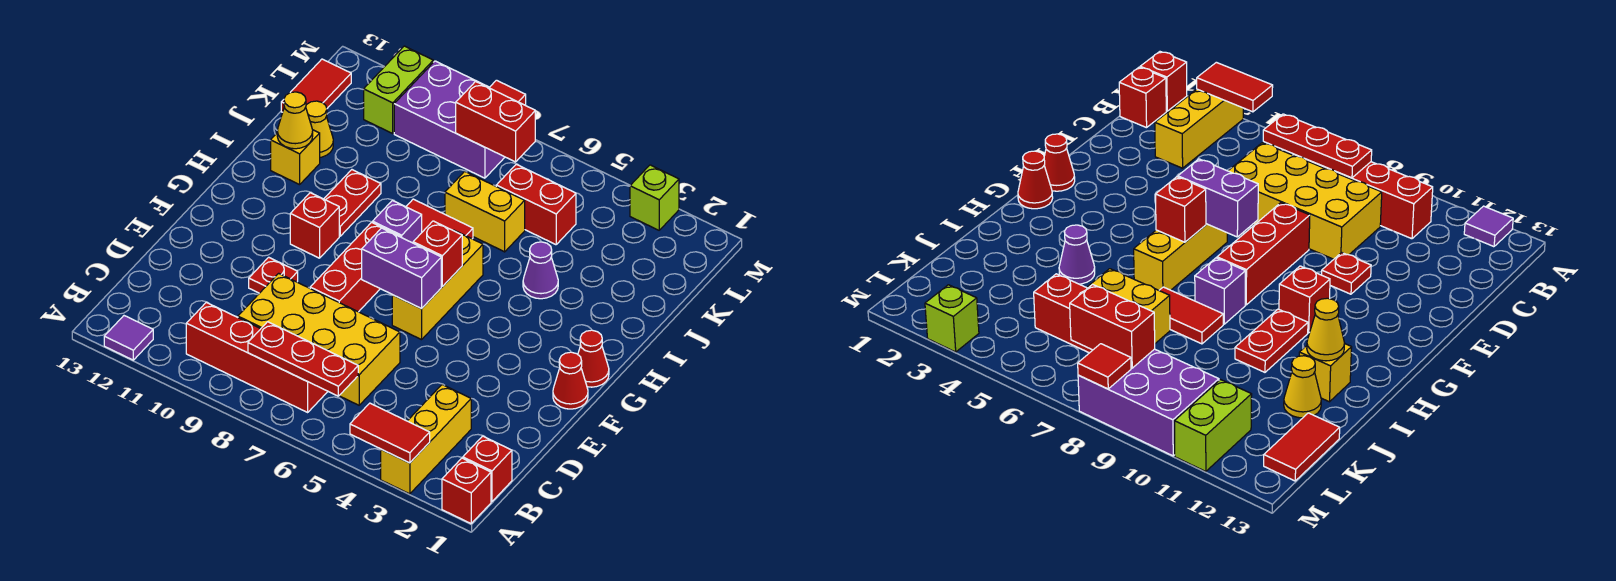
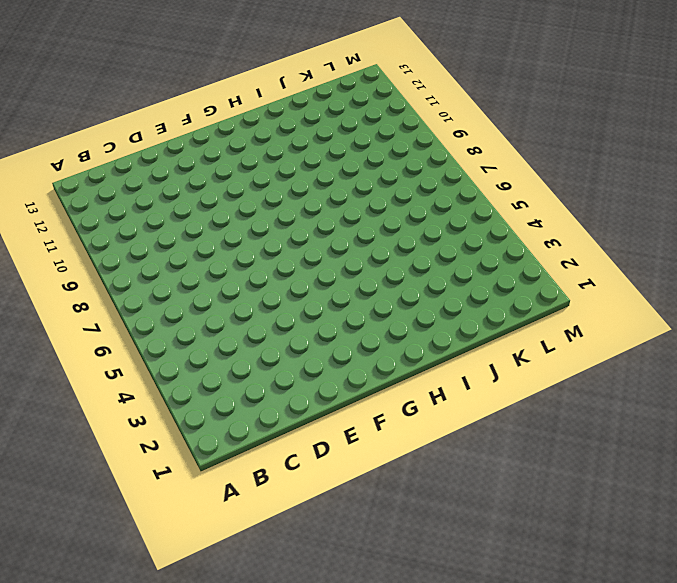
none -> red 1x1 brick [442,458,491,523]
none -> yellow 1x3 brick [381,385,471,494]
none -> purple 1x1 tile [104,316,153,360]
none -> red 1x1 brick [463,436,512,502]

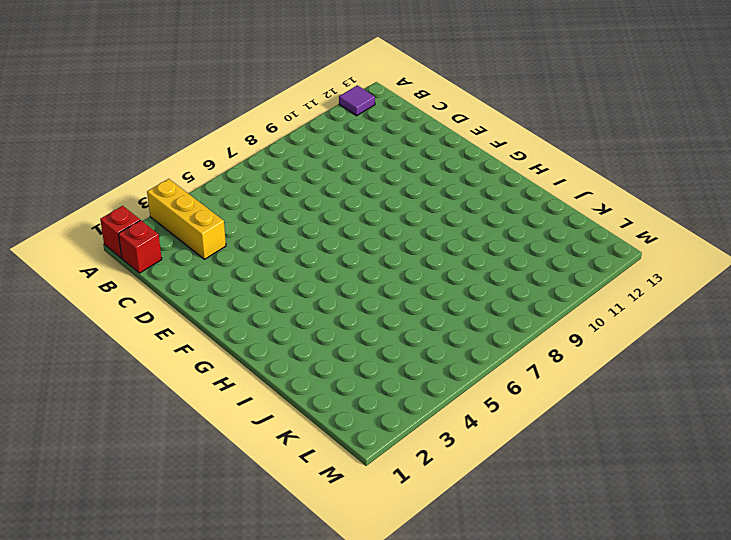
none -> red 1x4 brick [186,302,328,412]
none -> yellow 2x4 brick [238,273,400,405]
none -> red 1x3 brick [310,222,401,312]
none -> red 1x1 plate [249,257,298,293]

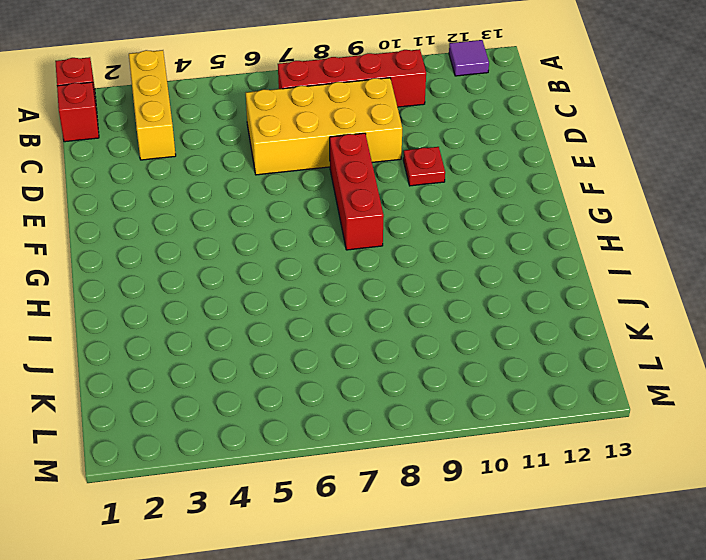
none -> red 1x1 cone [553,352,588,409]
none -> yellow 1x3 brick [392,230,483,340]
none -> red 1x1 cone [578,330,609,387]
none -> red 1x1 brick [290,193,339,258]

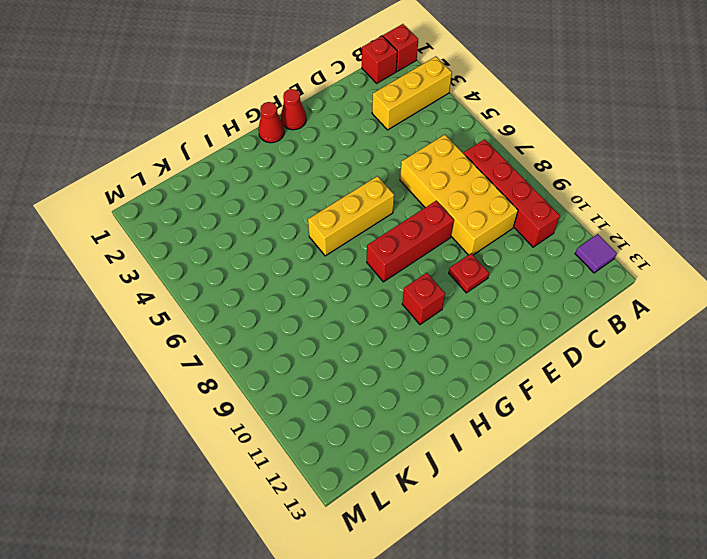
none -> purple 1x1 brick [373,201,422,243]
none -> red 1x2 plate [324,170,381,236]
none -> purple 1x1 cone [523,242,558,299]
none -> red 1x2 tile [406,199,473,239]

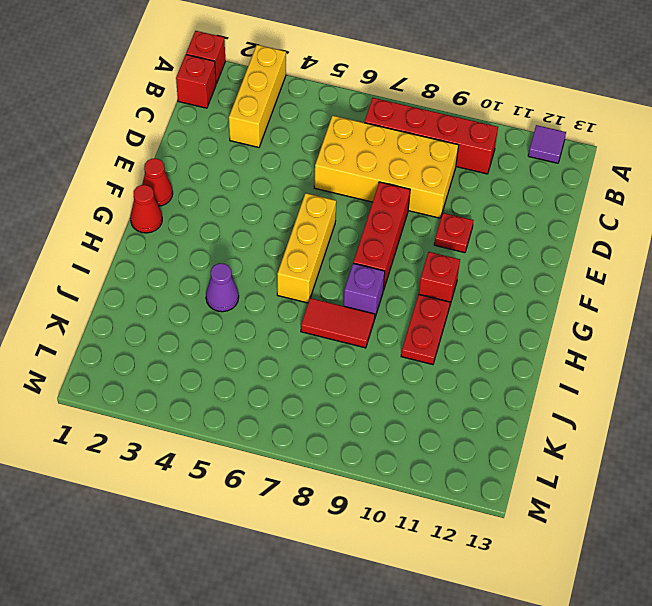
none -> yellow 1x1 brick [271,130,320,185]
none -> yellow 1x2 brick [445,171,525,252]
none -> yellow 1x1 cone [306,101,333,157]
none -> red 1x2 brick [496,164,576,245]

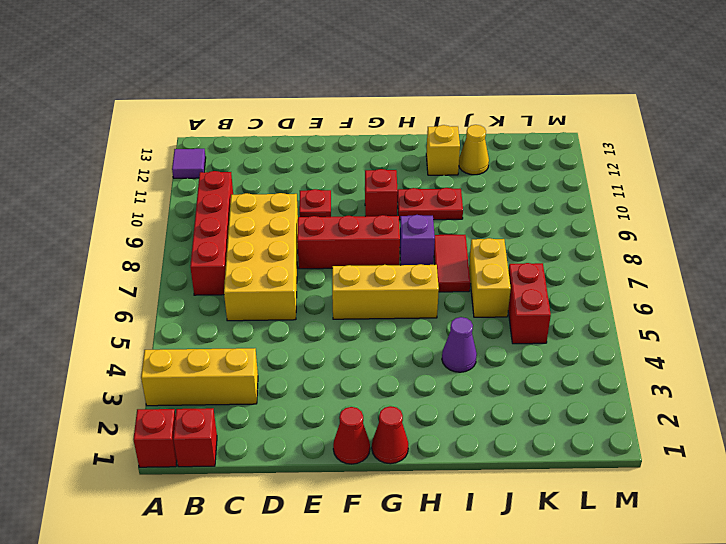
none -> red 1x2 tile [281,59,351,112]
none -> purple 2x3 brick [394,61,505,178]
none -> lime 1x2 brick [364,46,433,133]
none -> lime 1x1 brick [630,165,679,230]

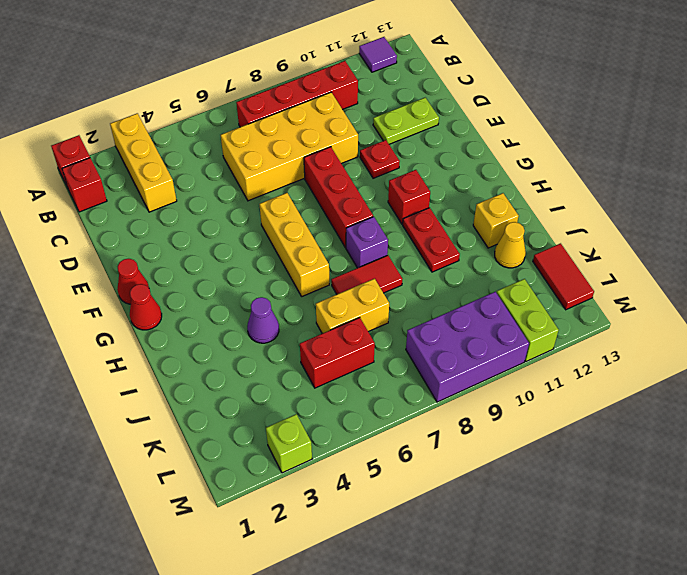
lime 1x2 plate [373,98,439,144] -> none
none -> red 1x2 tile [350,403,430,463]
none -> red 1x3 plate [248,322,358,396]
none -> purple 1x2 brick [362,228,441,309]
none -> red 1x1 brick [413,221,462,287]

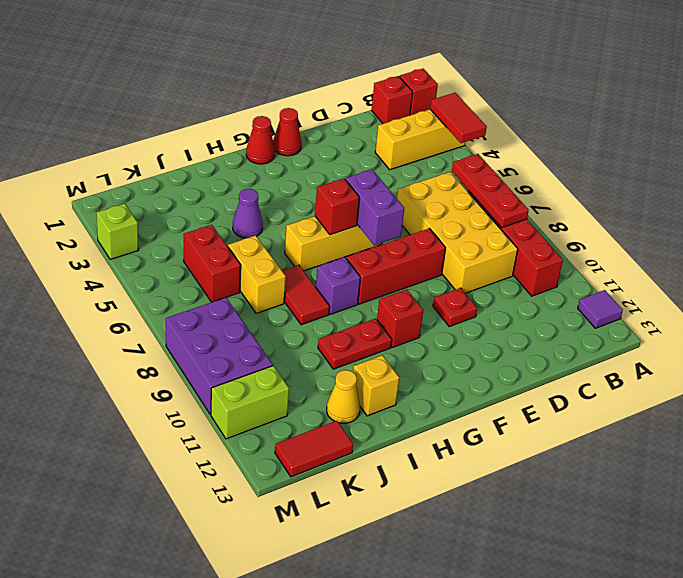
none -> yellow 1x1 cone [277,92,313,149]
none -> red 1x2 brick [456,82,535,162]
none -> red 1x1 tile [489,80,526,105]

